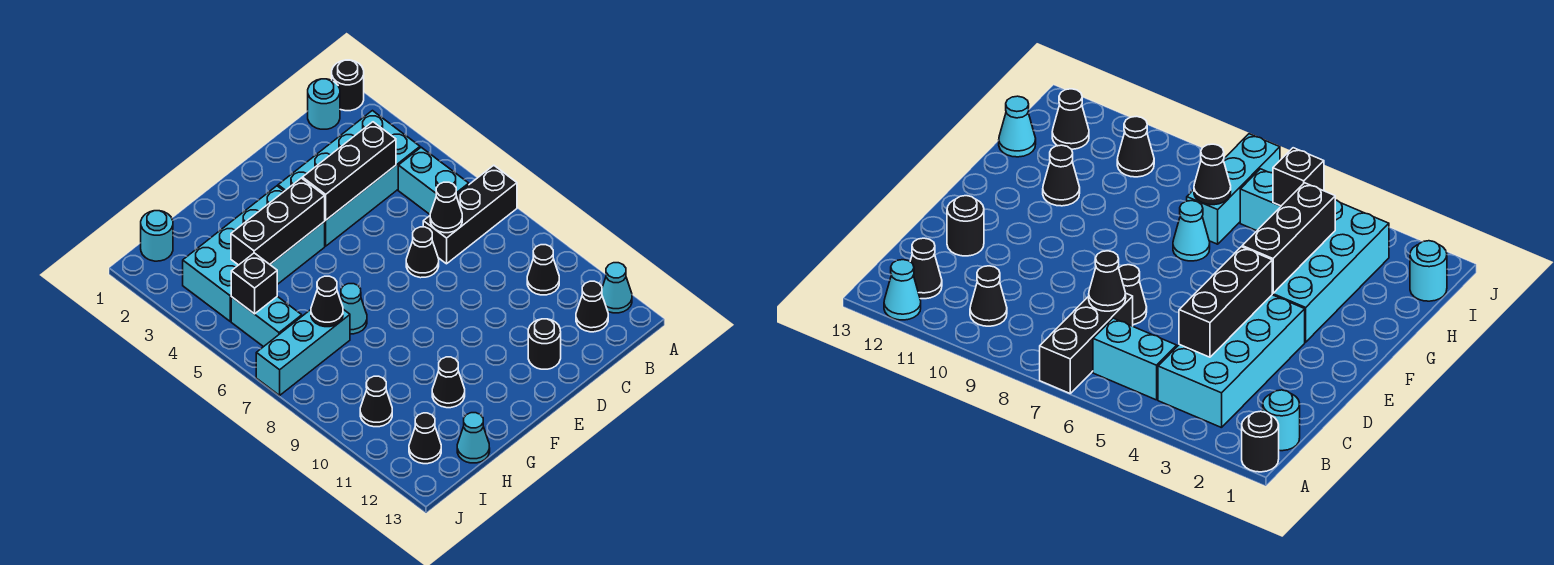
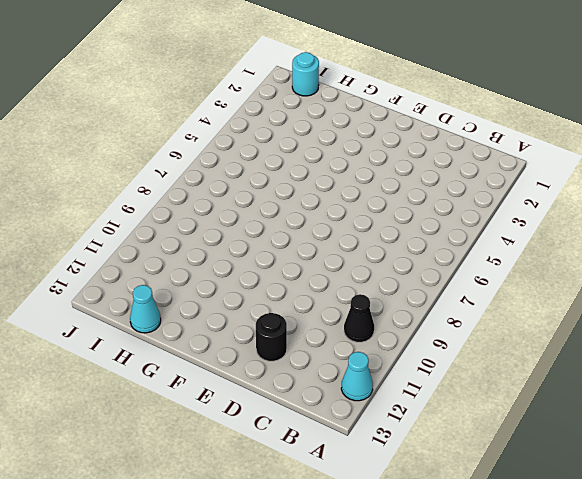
none -> black 1x1 round brick [332,60,364,111]
none -> black 1x3 brick [423,165,517,264]
none -> cyan 1x1 round brick [308,79,340,129]

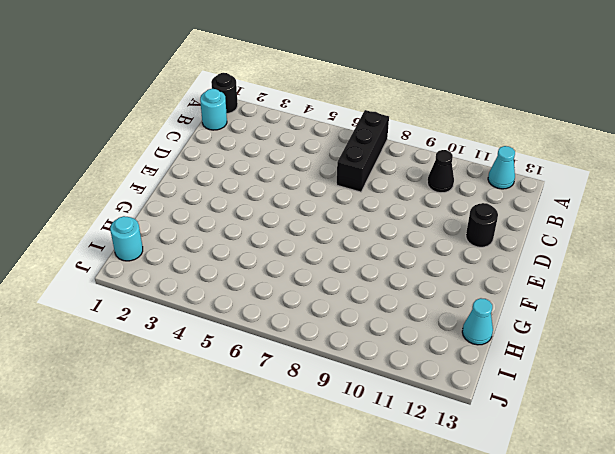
none -> cyan 2x4 brick [278,111,420,246]
none -> cyan 1x2 brick [398,147,469,214]
none -> black 1x1 cone [576,281,608,332]

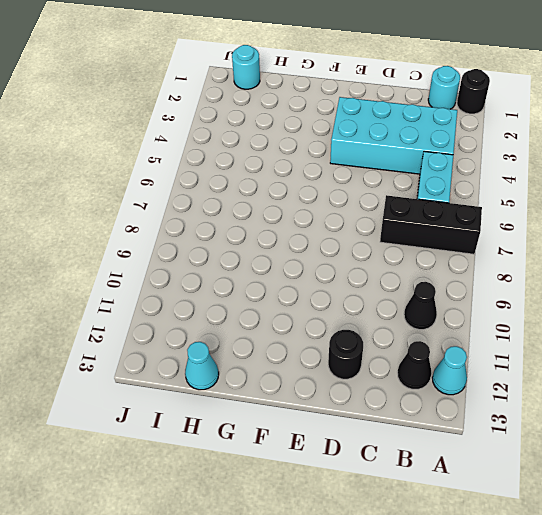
none -> black 1x1 cone [406,227,439,278]
none -> cyan 2x4 brick [183,186,325,321]
none -> cyan 1x1 cone [340,284,367,334]

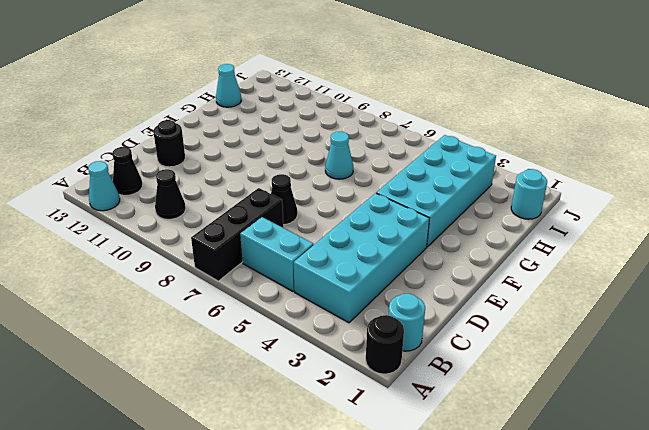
none -> black 1x1 cone [432,357,465,408]
none -> cyan 1x3 brick [256,309,350,395]
none -> cyan 1x2 brick [231,296,302,347]

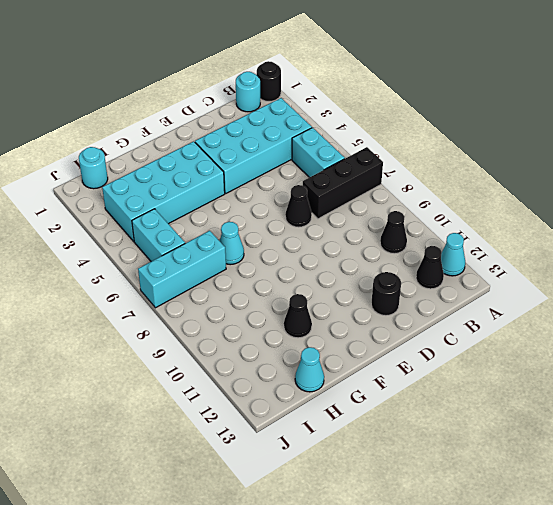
none -> black 1x1 cone [360,376,392,427]
none -> black 1x1 cone [409,413,441,464]
none -> black 1x3 brick [302,122,396,220]

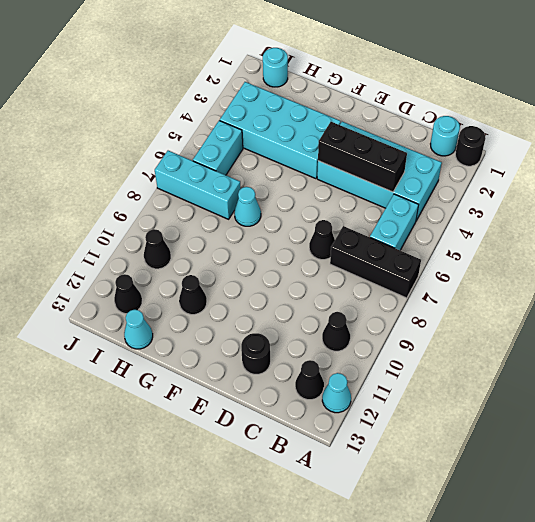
none -> black 1x1 cone [430,182,462,233]
none -> black 1x3 brick [231,178,325,265]
none -> black 1x1 cone [311,276,343,327]

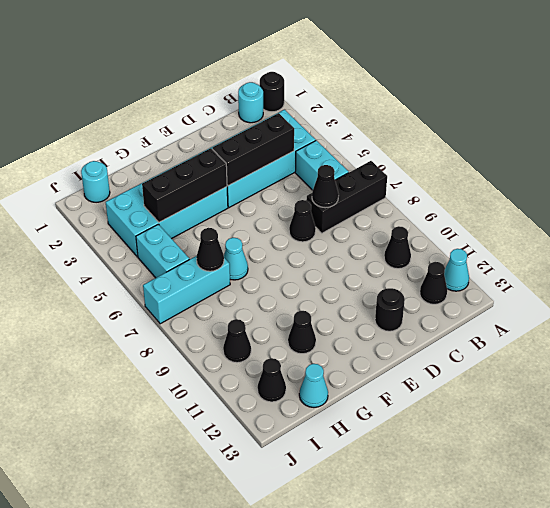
none -> black 1x1 brick [231,253,277,314]

